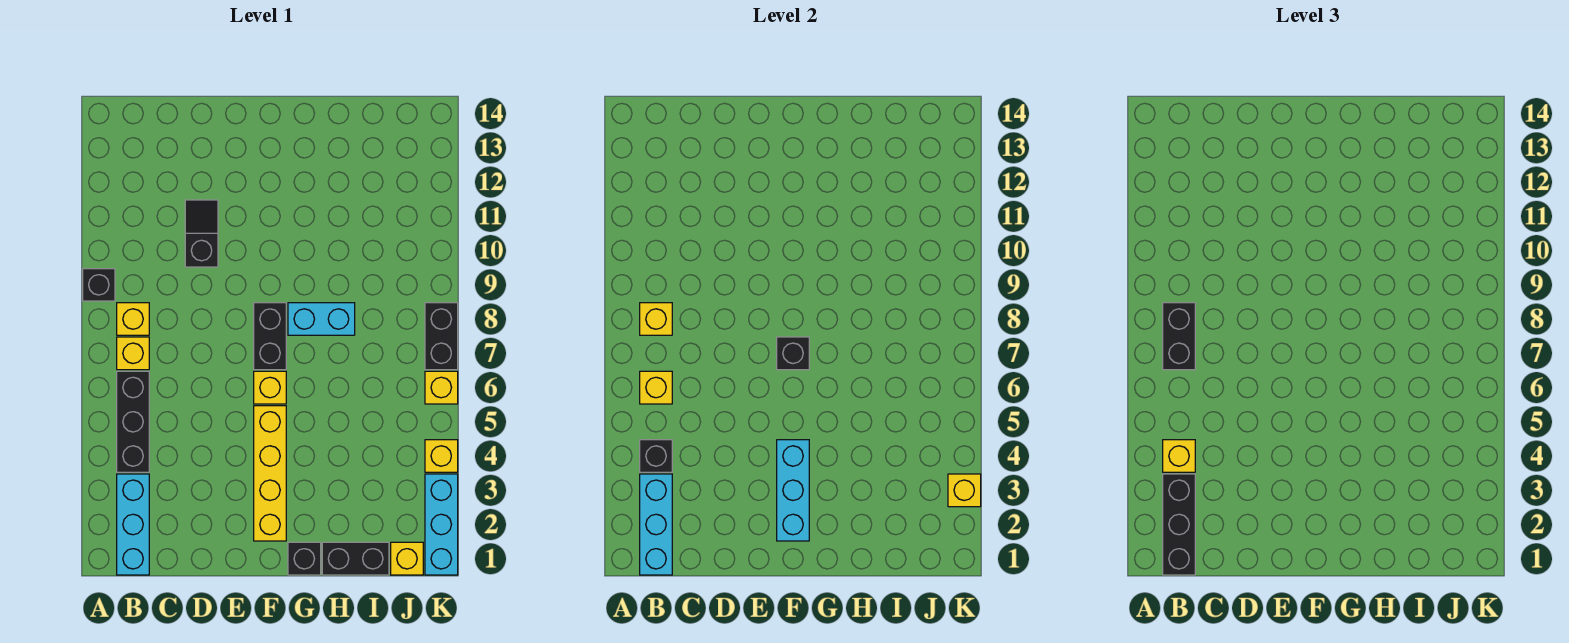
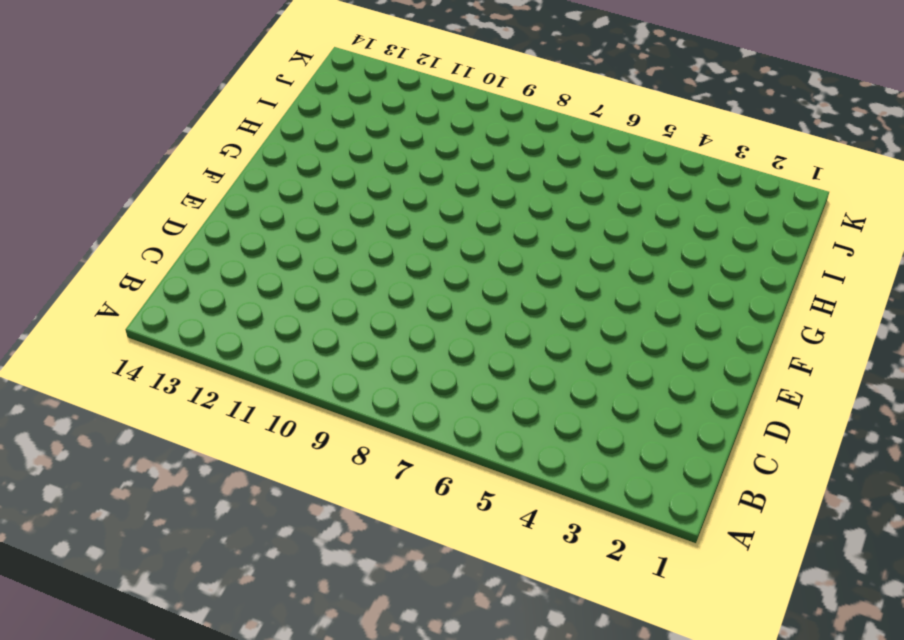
none -> black 1x1 brick [83,269,115,301]
none -> cyan 1x3 brick [117,474,149,575]
none -> black 1x3 brick [117,371,149,472]

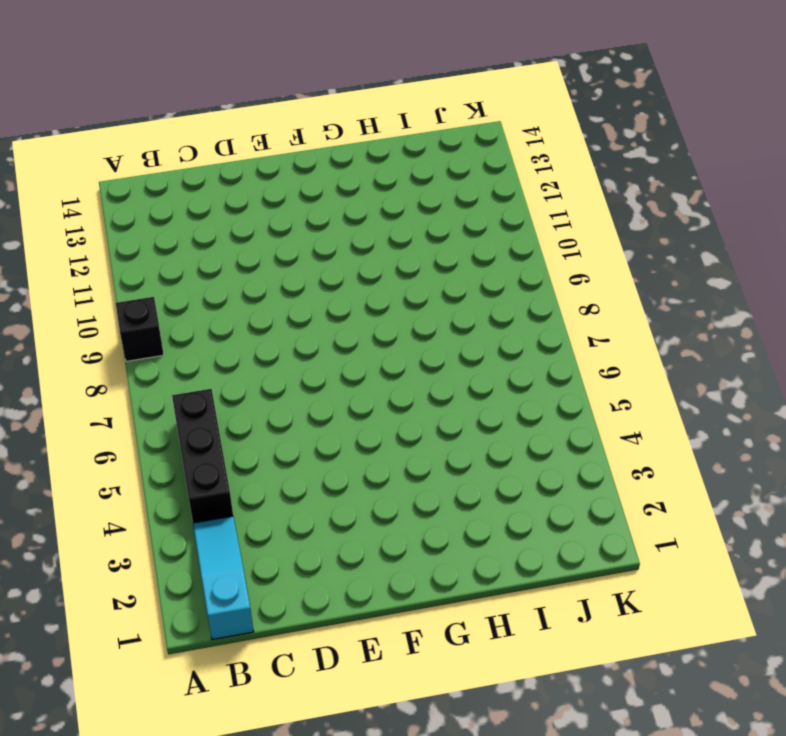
cyan 1x3 slope [193,516,254,640] -> cyan 1x3 brick [117,474,149,575]
none -> yellow 1x1 brick [117,337,149,370]
none -> yellow 1x1 brick [117,303,149,335]
none -> black 1x2 slope [185,200,218,267]

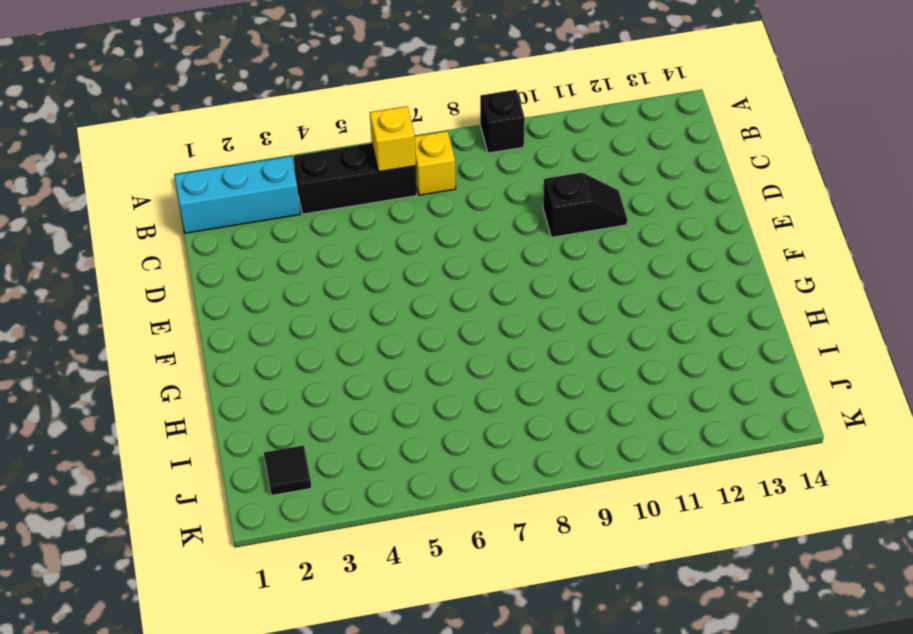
black 1x1 tile [264,445,312,495] -> none
none -> yellow 1x1 brick [117,303,149,335]
none -> yellow 1x4 brick [254,406,286,541]
none -> yellow 1x1 brick [254,371,286,404]

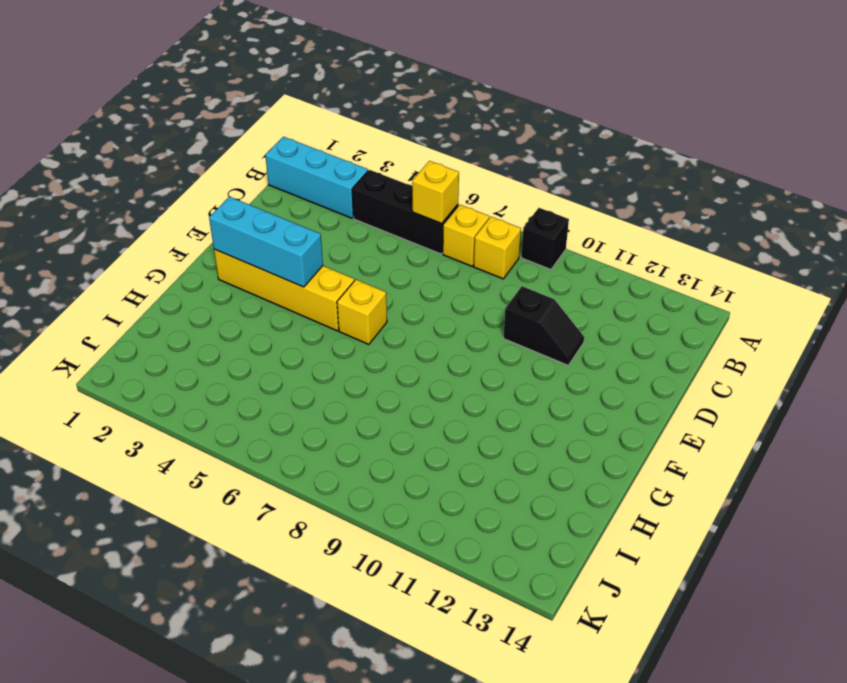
none -> black 1x2 brick [254,303,286,370]
none -> black 1x1 brick [288,542,321,575]
none -> cyan 1x2 brick [288,303,355,335]

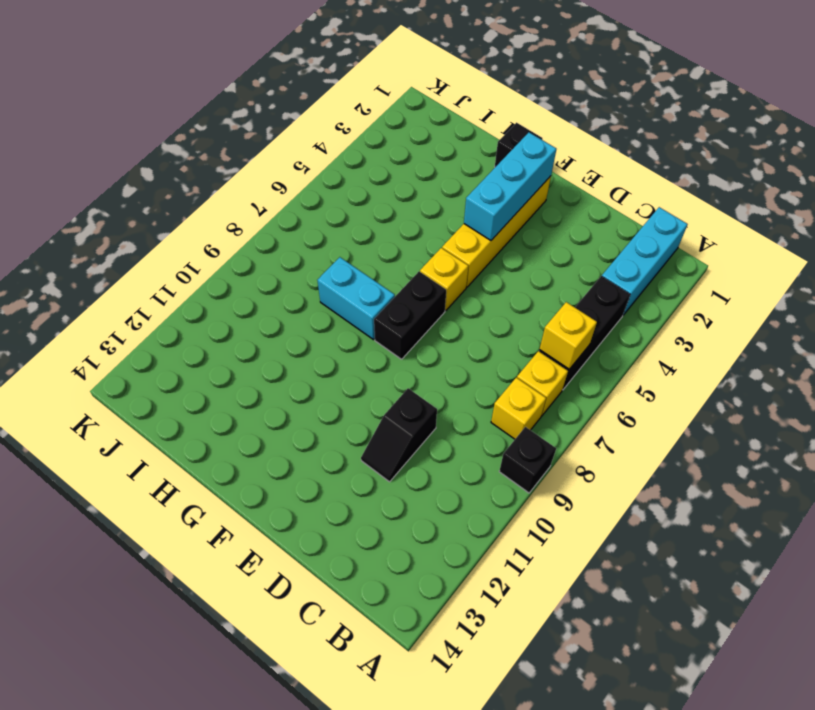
none -> black 1x2 brick [322,542,389,575]
none -> yellow 1x1 brick [391,542,423,575]
none -> cyan 1x3 brick [425,474,458,575]

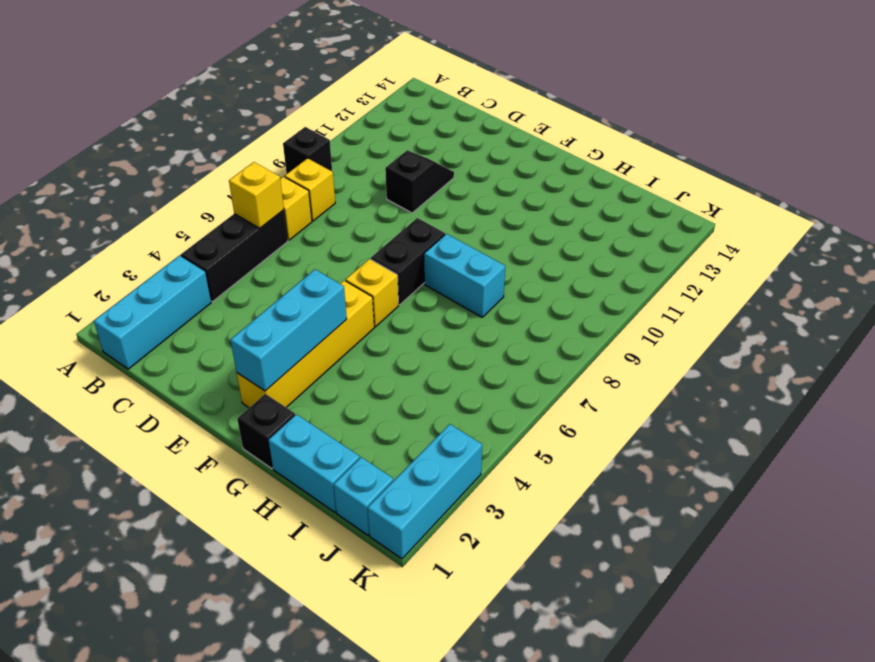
cyan 1x2 brick [268,414,360,512] -> black 1x2 brick [322,542,389,575]
cyan 1x1 brick [334,457,393,535] -> yellow 1x1 brick [391,542,423,575]
none -> yellow 1x1 brick [425,440,458,472]
none -> yellow 1x1 brick [425,371,458,404]
none -> black 1x2 brick [425,303,458,370]

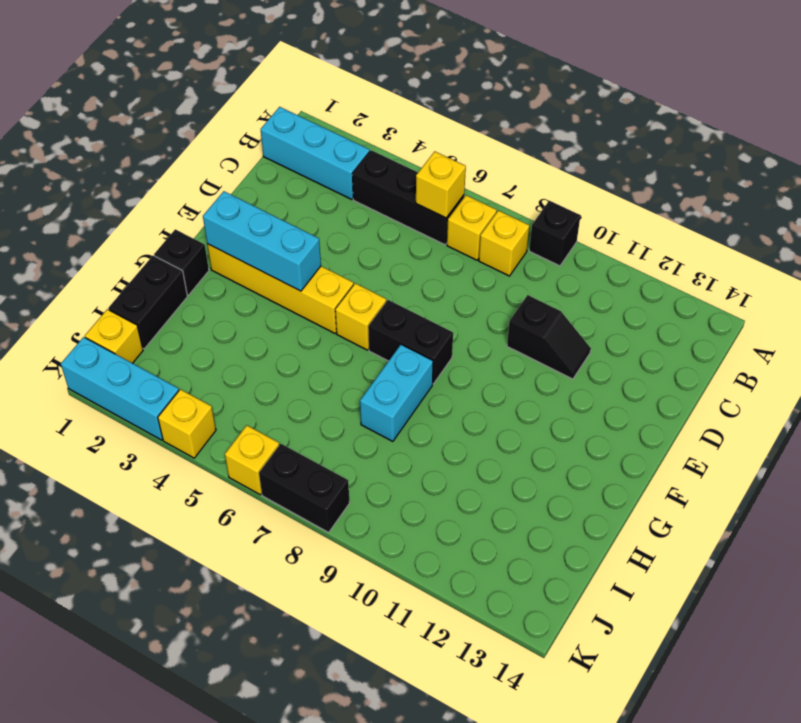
none -> cyan 1x3 brick [640,474,672,575]
none -> black 1x1 brick [640,440,672,472]
none -> yellow 1x1 brick [640,303,672,335]

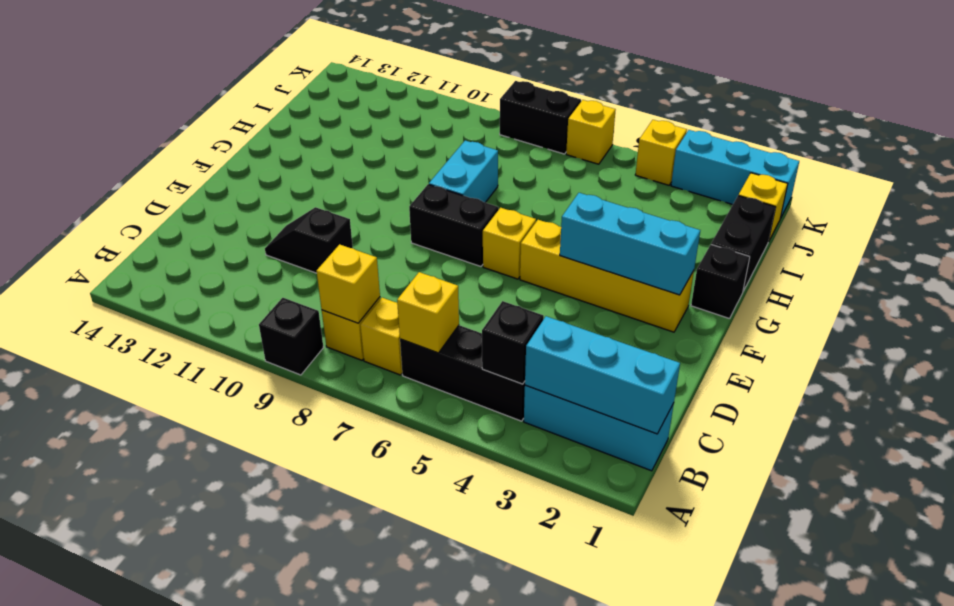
none -> black 1x1 brick [777,337,809,370]
none -> yellow 1x1 brick [948,474,981,507]
none -> black 1x3 brick [1163,474,1195,575]

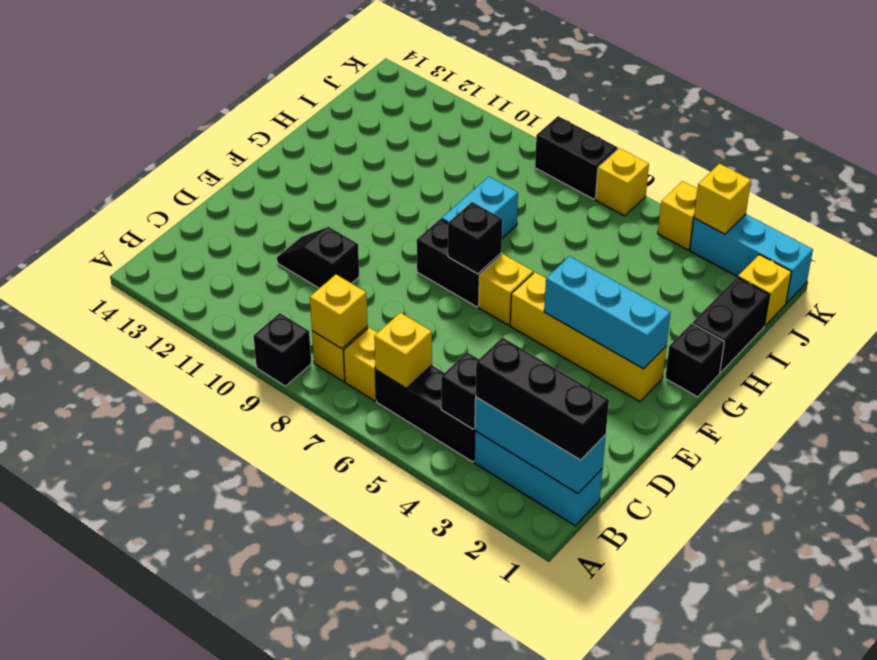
none -> yellow 1x1 brick [1163,440,1195,472]
none -> black 1x2 brick [1163,303,1195,370]

